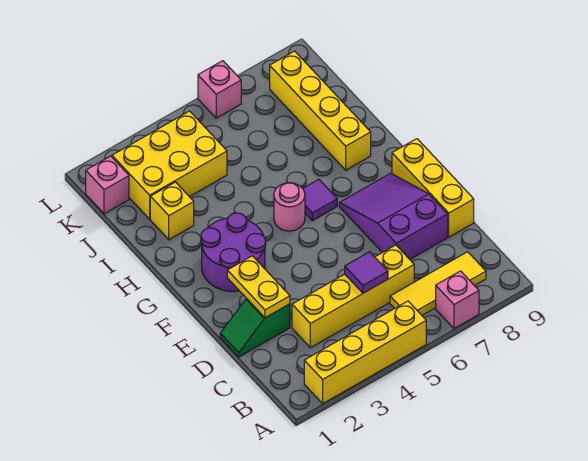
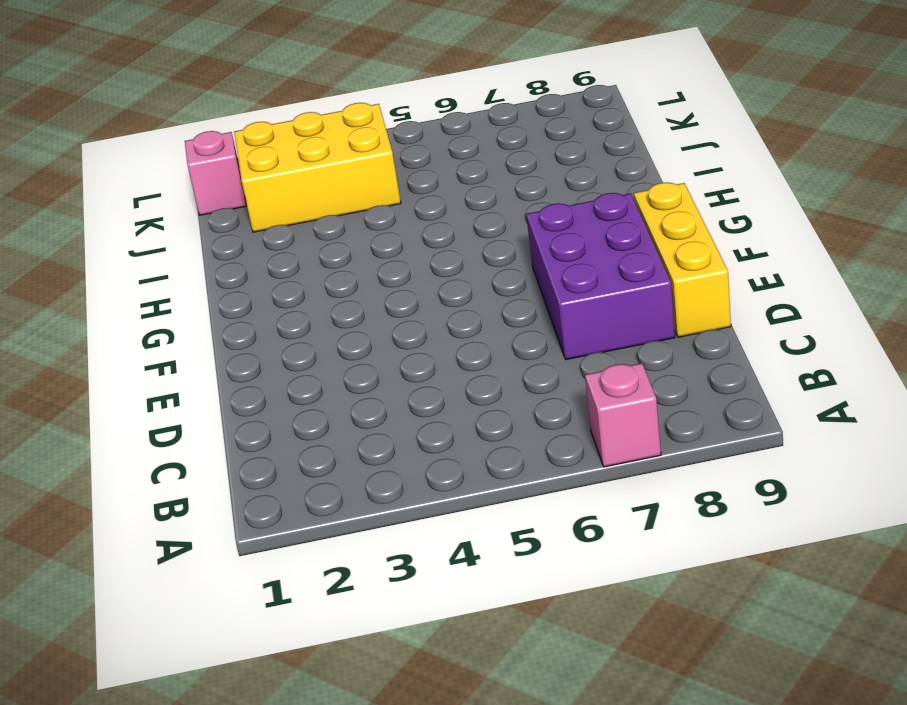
purple 2x3 brick [526,193,675,359] -> purple 2x3 slope [339,173,448,259]
none -> yellow 1x4 brick [304,301,426,403]
none -> yellow 1x3 tile [390,252,486,315]
none -> yellow 1x4 brick [292,245,414,348]

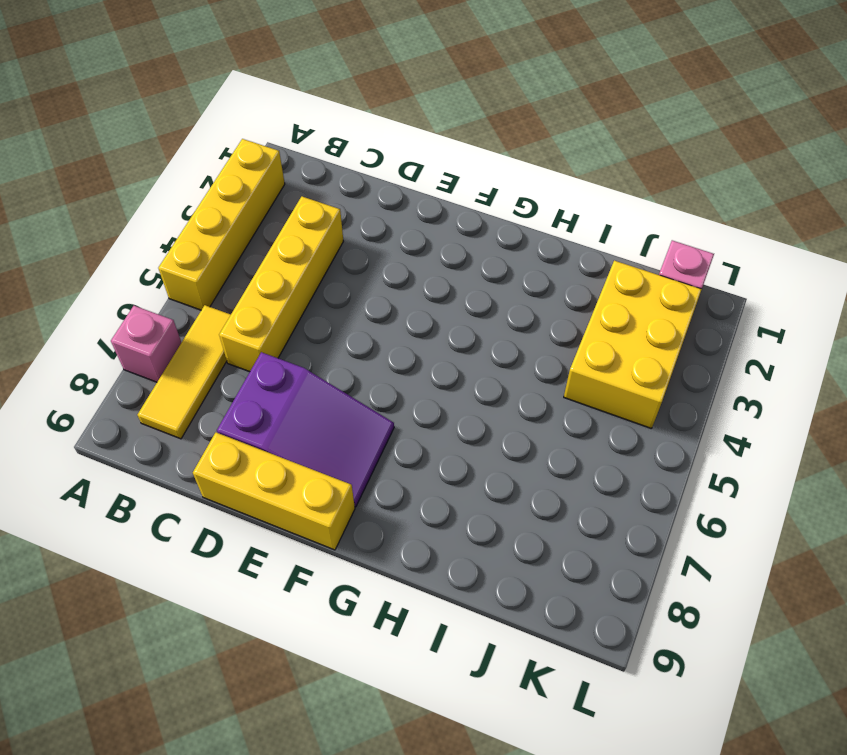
none -> green 1x2 slope [220,299,290,357]
none -> purple 2x2 round brick [201,213,266,292]
none -> pink 1x1 round brick [274,183,305,231]

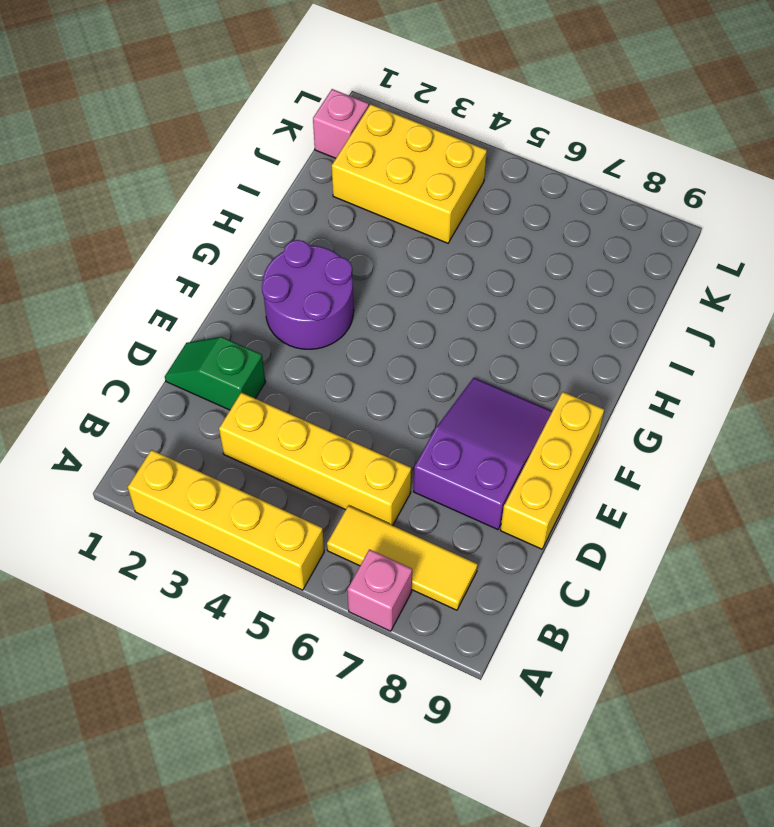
none -> pink 1x1 round brick [274,183,305,231]
none -> purple 1x1 tile [303,180,337,221]
none -> yellow 1x4 brick [270,51,371,170]

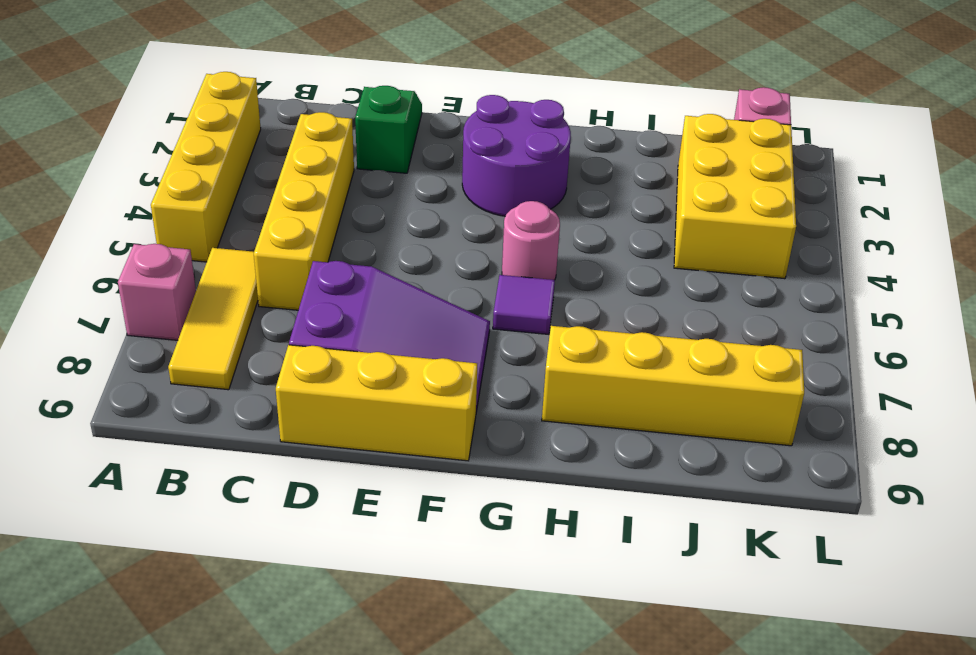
none -> yellow 1x1 brick [150,182,194,240]
none -> pink 1x1 brick [198,61,241,118]
none -> purple 1x1 tile [345,252,388,293]

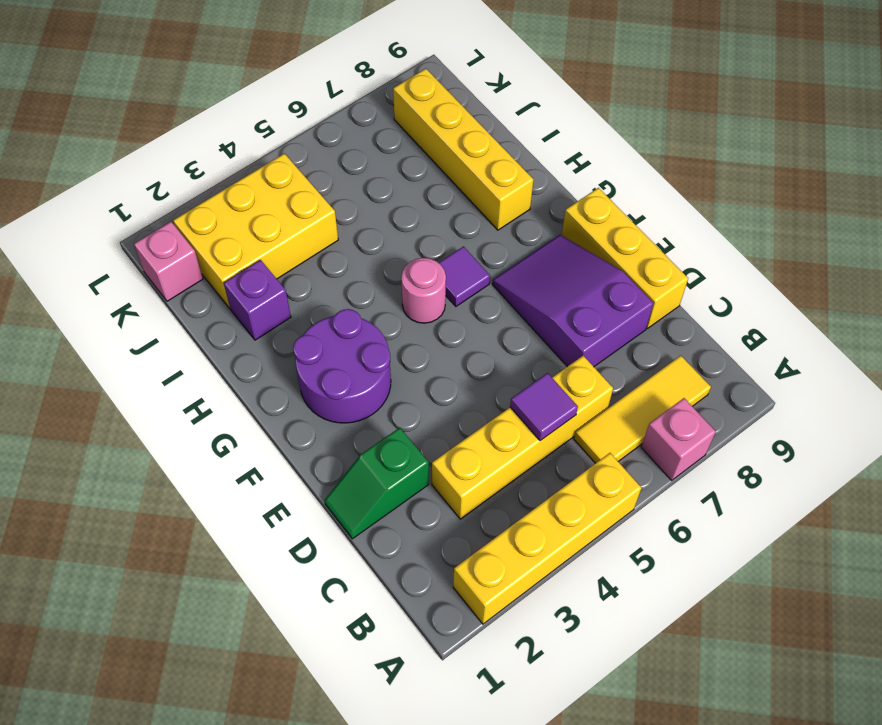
purple 1x1 brick [224,260,291,340] -> yellow 1x1 brick [150,182,194,240]
none -> pink 1x1 brick [198,61,241,118]
none -> yellow 1x2 plate [227,256,290,318]

